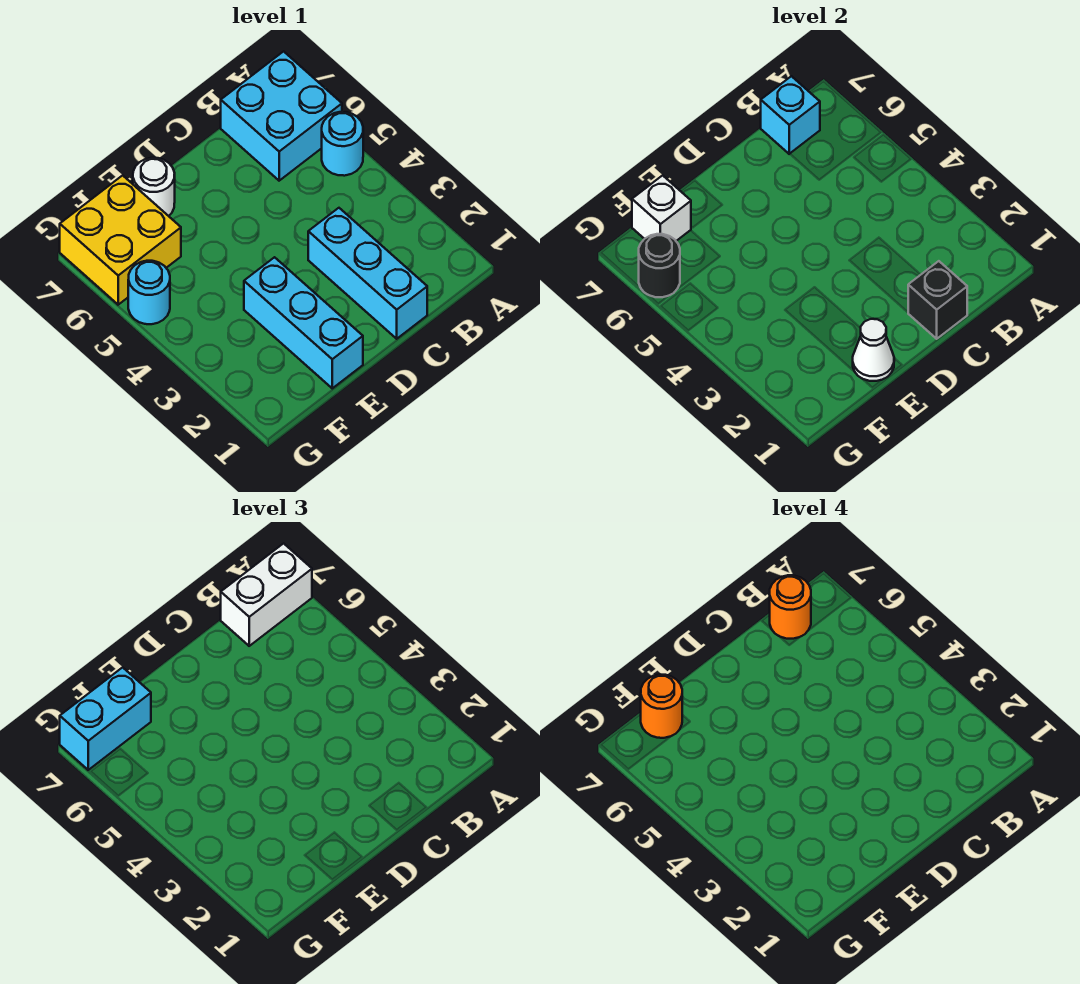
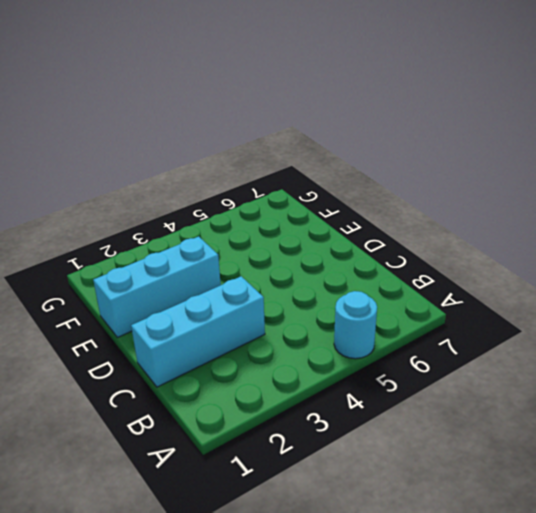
none -> cyan 2x2 brick [221,51,342,181]
none -> white 1x1 round brick [133,158,175,216]
none -> yellow 2x2 brick [60,175,181,305]

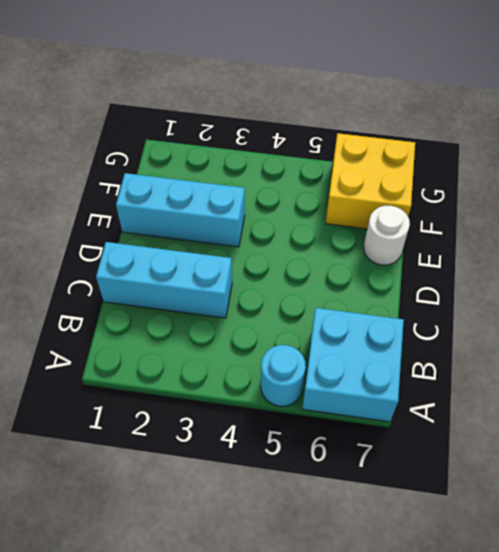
none -> cyan 1x1 round brick [128,261,170,324]
none -> cyan 1x1 brick [761,76,820,154]
none -> black 1x1 brick [908,261,967,339]

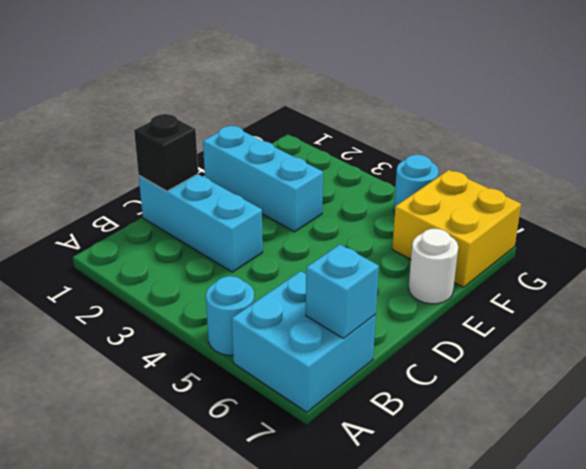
none -> white 1x1 cone [853,319,894,381]
none -> white 1x1 brick [632,175,691,241]
none -> black 1x1 round brick [639,234,680,297]

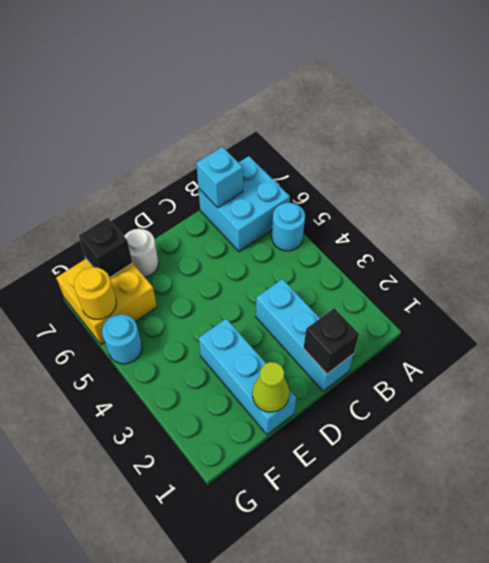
lime 1x1 cone [252,362,289,412] -> white 1x1 cone [853,319,894,381]
black 1x1 brick [79,218,132,277] -> white 1x1 brick [632,175,691,241]
yellow 1x1 round brick [74,267,116,320] -> black 1x1 round brick [639,234,680,297]
none -> white 1x2 brick [221,543,312,646]
none -> cyan 1x2 brick [60,667,151,770]
none -> orange 1x1 round brick [770,575,811,639]

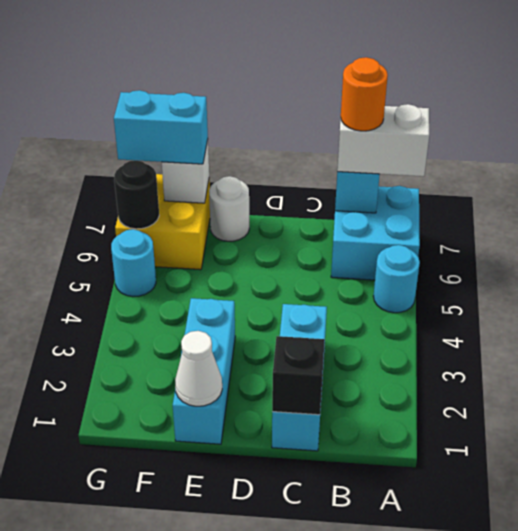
none -> orange 1x1 round brick [641,675,682,738]

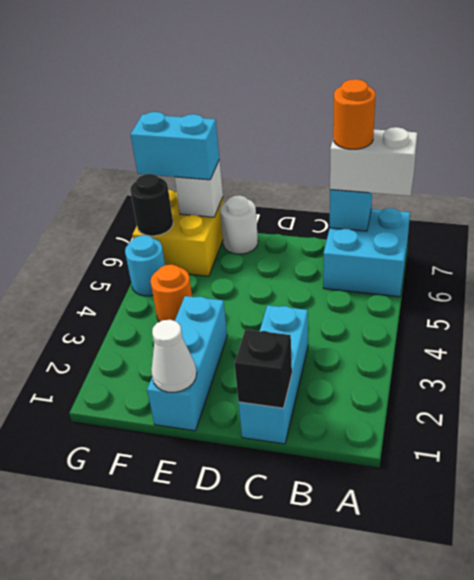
orange 1x1 round brick [150,265,192,322] -> orange 1x1 round brick moved to [641,675,682,738]
none -> cyan 1x1 round brick [322,112,363,176]

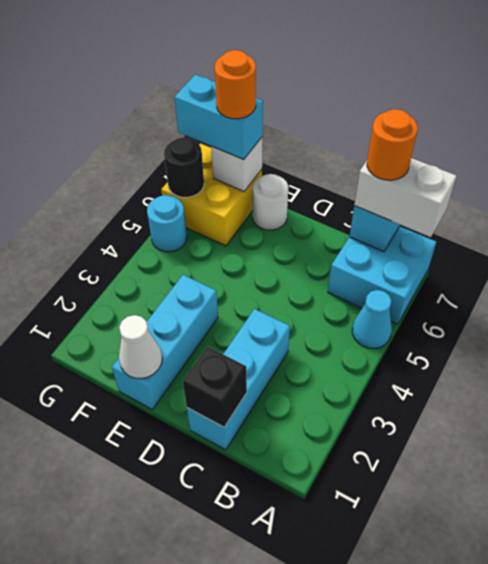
cyan 1x1 cone [352,290,392,348] -> cyan 1x1 round brick [322,112,363,176]

